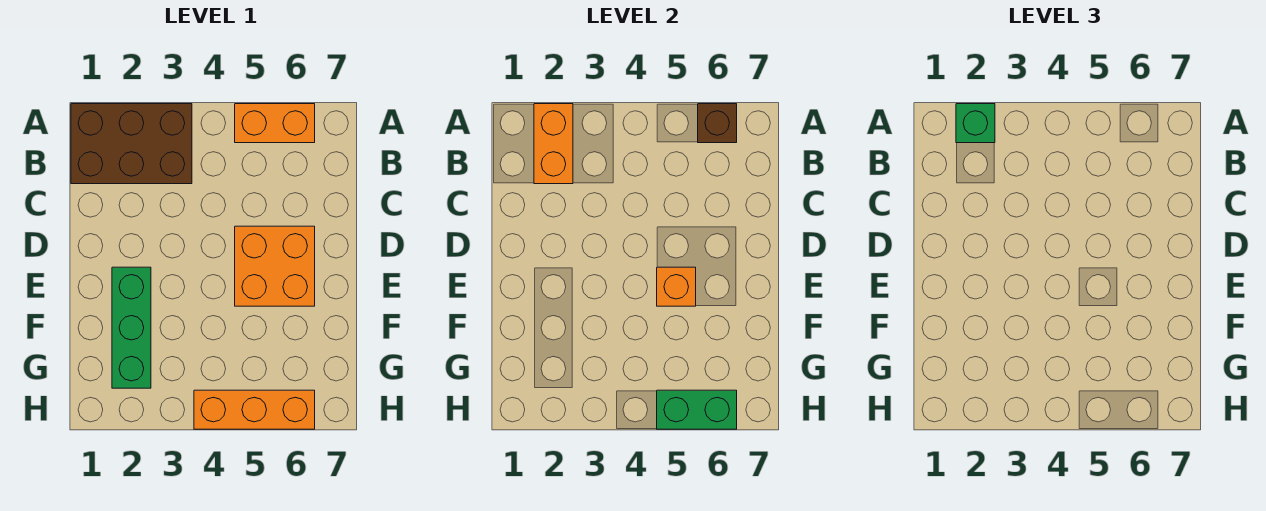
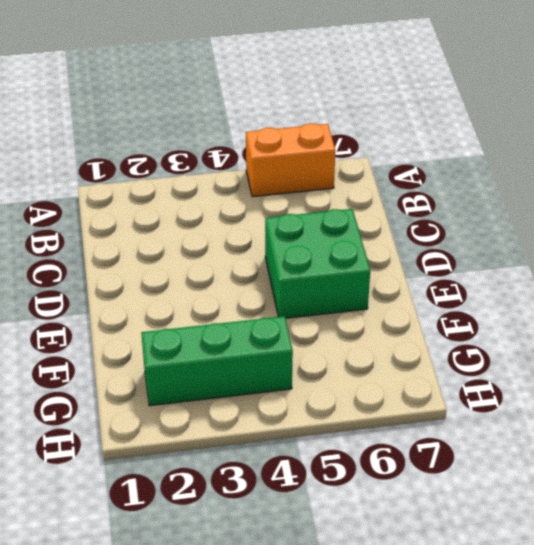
green 2x2 brick [265,209,370,318] -> orange 2x2 brick [235,226,315,306]
green 1x3 brick [141,316,293,406] -> green 1x3 brick turned to [112,267,151,388]
none -> brown 2x3 brick [71,104,192,184]
none -> orange 1x3 brick [194,390,315,429]

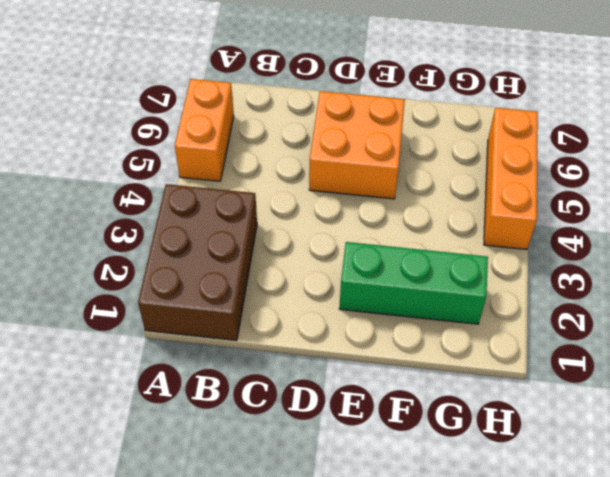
none -> orange 1x2 brick [534,104,573,184]
none -> brown 1x1 brick [698,104,737,143]

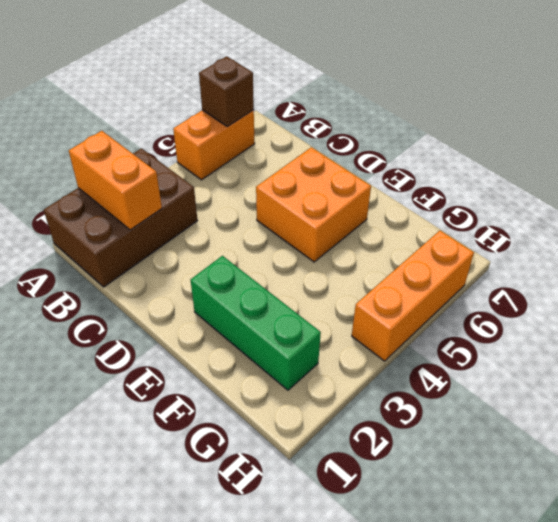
none -> orange 1x1 brick [657,267,696,306]
none -> green 1x2 brick [657,390,737,429]

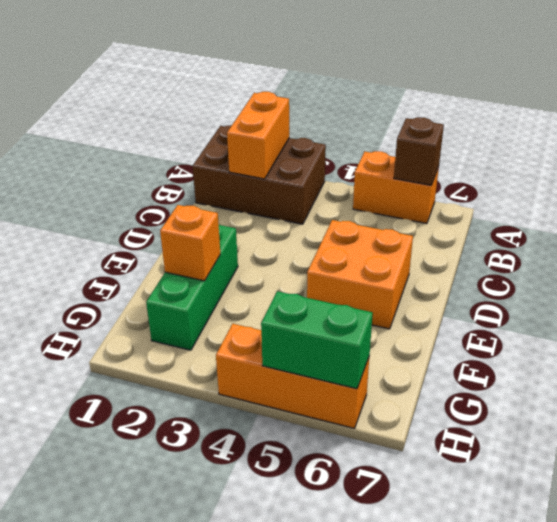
orange 1x1 brick [160,205,220,281] -> orange 1x1 brick moved to [657,267,696,306]
none -> green 1x1 brick [956,104,995,143]

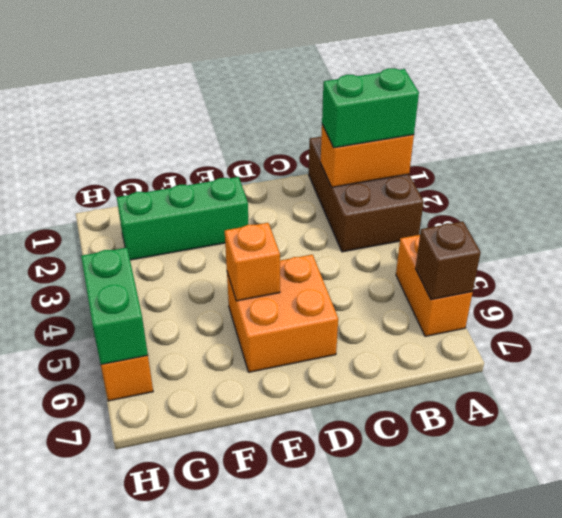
green 1x2 brick [322,68,419,148] -> green 1x1 brick [956,104,995,143]

